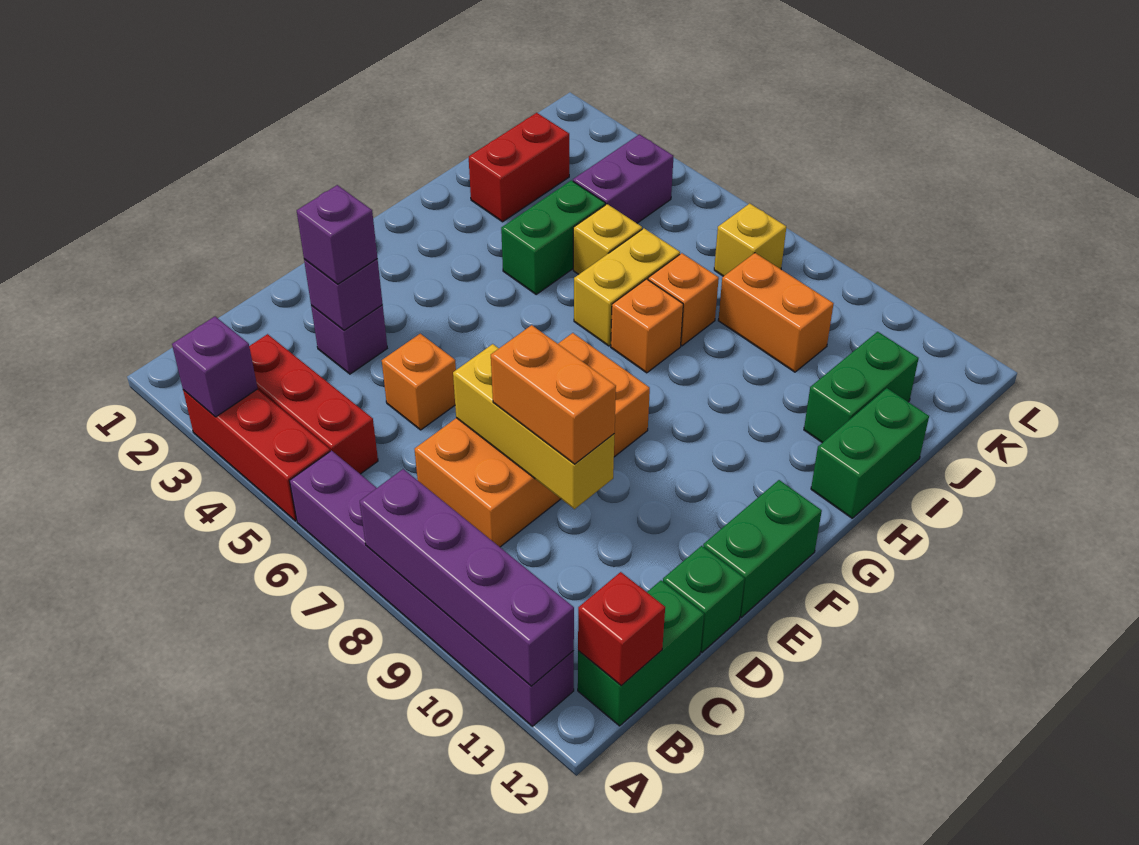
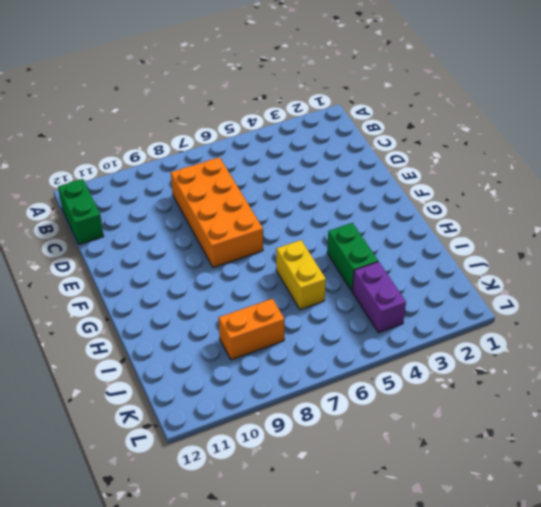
none -> red 1x3 brick [183,389,330,521]
none -> purple 1x6 brick [290,451,574,726]
none -> red 1x3 brick [249,334,378,474]

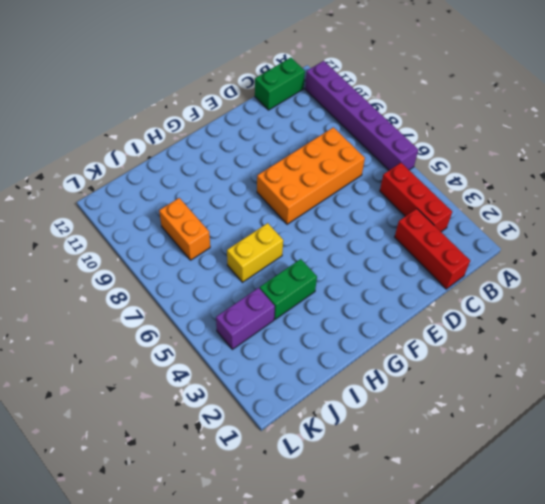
red 1x3 brick [395,209,470,289] -> red 1x3 brick moved to [183,389,330,521]
none -> purple 1x1 brick [311,305,387,374]
none -> orange 1x1 brick [382,334,456,430]
none -> green 1x1 brick [663,546,744,652]

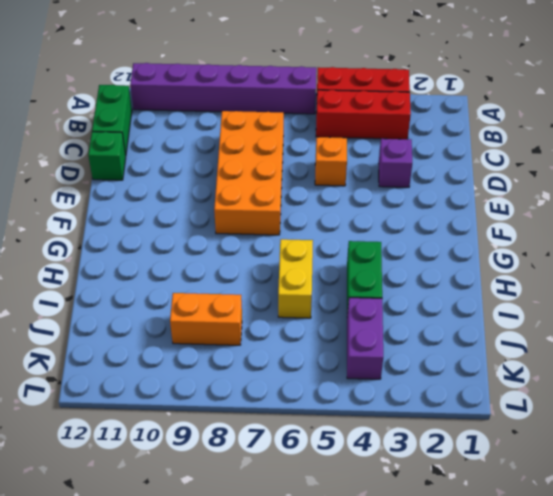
none -> green 1x2 brick [703,480,822,617]
none -> orange 1x1 brick [611,279,683,373]
none -> green 1x2 brick [811,388,929,518]

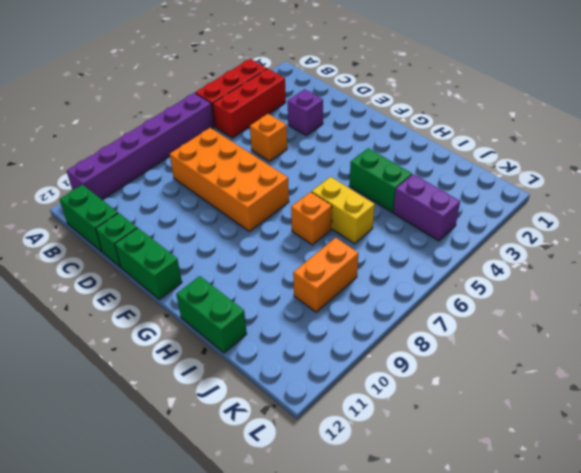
none -> red 1x2 brick [469,113,569,222]
none -> yellow 1x1 brick [573,204,642,274]
none -> orange 1x1 brick [648,253,719,346]

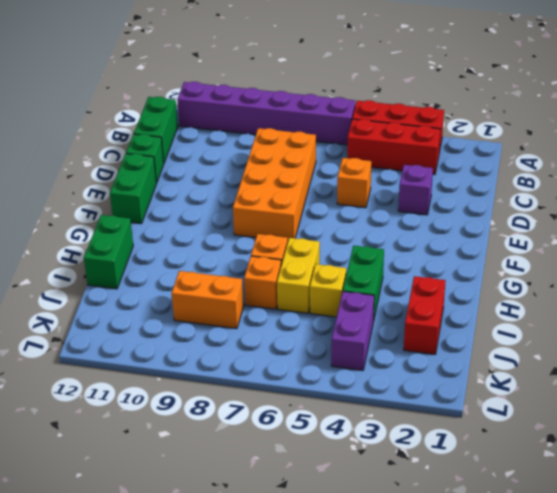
none -> green 1x2 brick [804,332,919,443]
none -> yellow 1x1 brick [714,203,786,276]
none -> purple 1x1 brick [172,317,258,417]

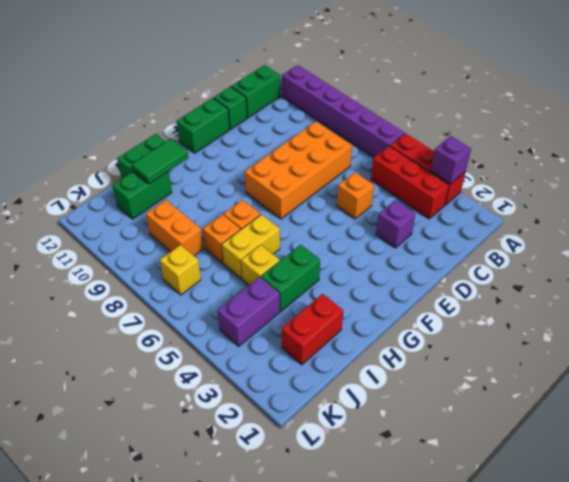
green 1x2 tile [132,139,188,184] -> none
none -> purple 1x4 brick [360,469,574,686]
none -> red 1x1 brick [578,572,665,686]
none -> purple 1x1 brick [304,259,383,330]

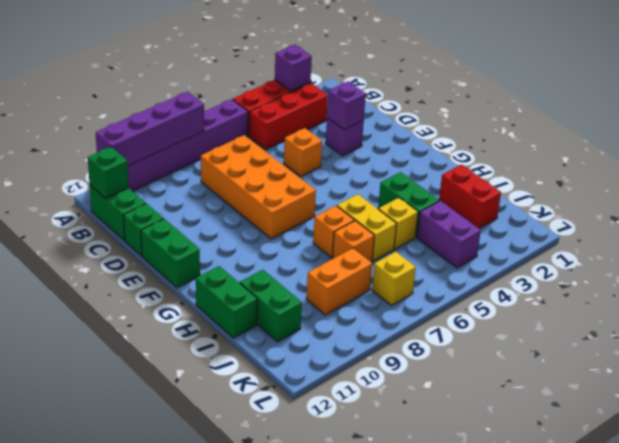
green 1x1 brick [88,147,129,198] -> red 1x1 brick [578,572,665,686]
none -> yellow 1x3 brick [453,344,614,509]
none -> purple 1x1 brick [297,185,377,284]
none -> orange 1x2 brick [491,325,616,464]

